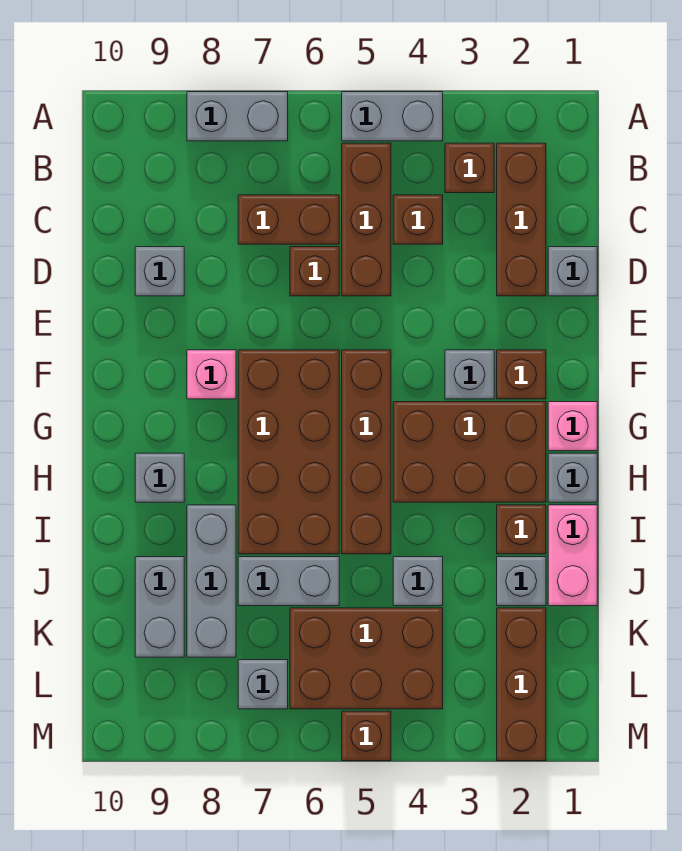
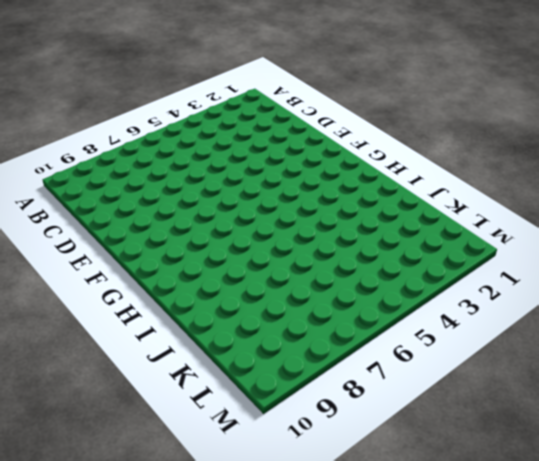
none -> grey 1x2 brick [342,92,443,141]
none -> grey 1x2 brick [187,92,288,141]
none -> brown 1x3 brick [497,143,546,296]
none -> brown 1x1 brick [445,143,494,193]

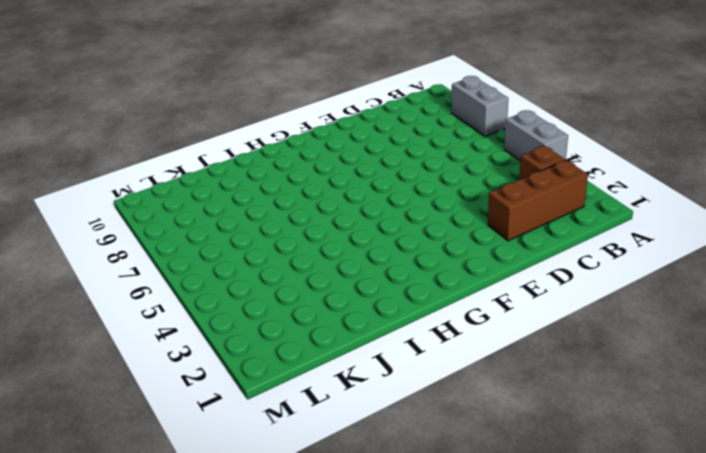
none -> brown 1x3 brick [342,143,391,296]
none -> brown 1x1 brick [393,195,443,244]
none -> brown 1x2 brick [238,195,339,244]
none -> grey 1x1 brick [548,247,597,296]

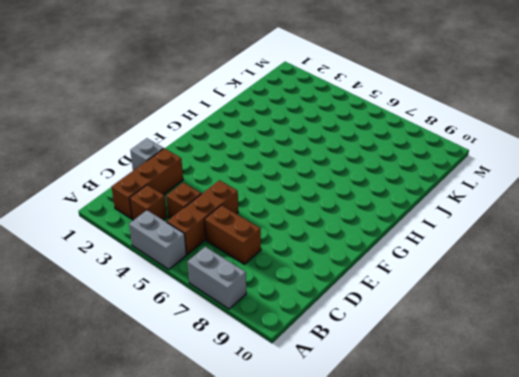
none -> brown 1x1 brick [290,247,339,296]
none -> grey 1x1 brick [135,247,184,296]
none -> brown 1x1 brick [497,350,546,399]
none -> grey 1x1 brick [445,350,494,399]

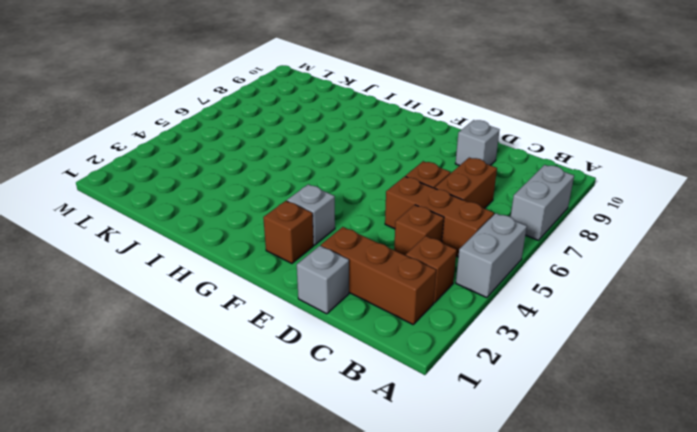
none -> brown 1x4 brick [342,350,391,554]
none -> brown 2x4 brick [238,350,339,554]
none -> pink 1x1 brick [187,350,236,399]
none -> pink 1x1 brick [548,402,597,451]

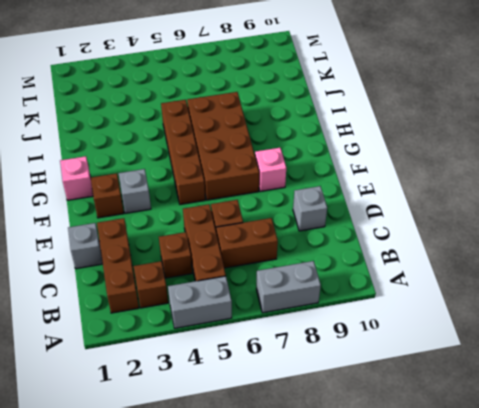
none -> brown 2x3 brick [393,402,546,502]
none -> grey 1x1 brick [548,453,597,502]
none -> grey 1x1 brick [135,453,184,502]
none -> pink 1x2 brick [548,505,597,606]

